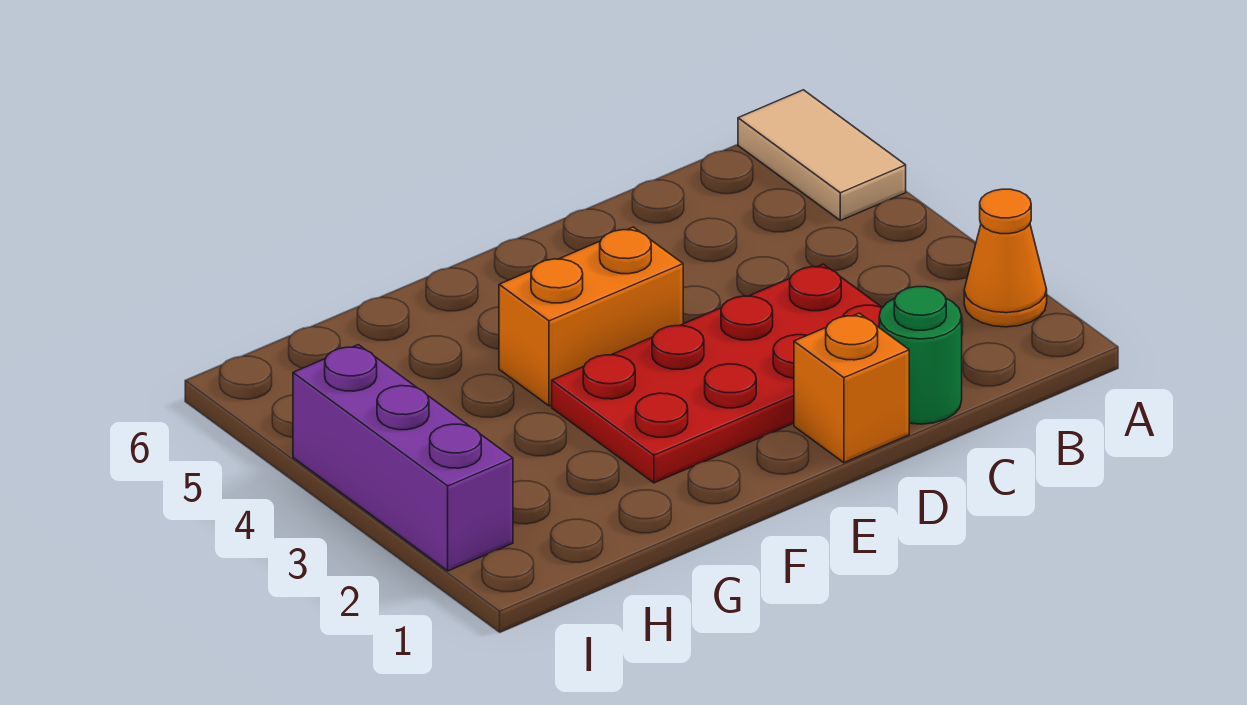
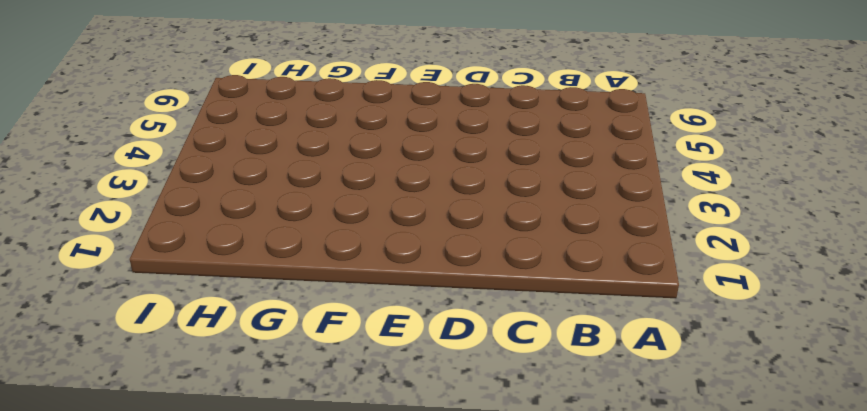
none -> orange 1x1 cone [964,189,1047,327]
none -> tan 1x2 tile [738,90,906,220]

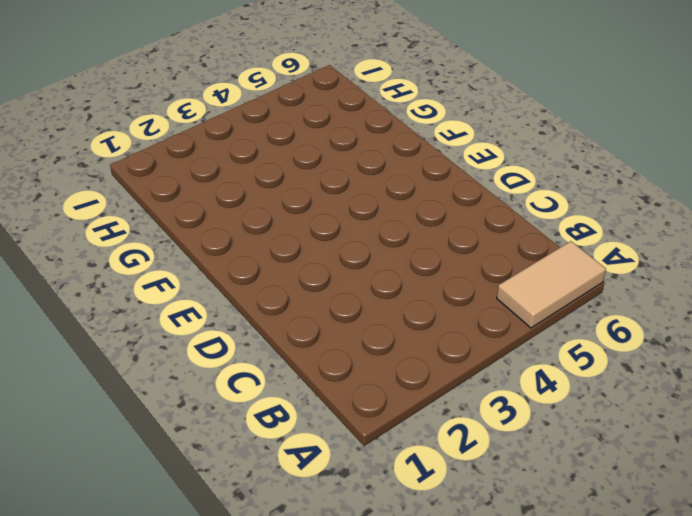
none -> orange 1x1 cone [964,189,1047,327]
none -> green 1x1 round brick [879,287,962,424]

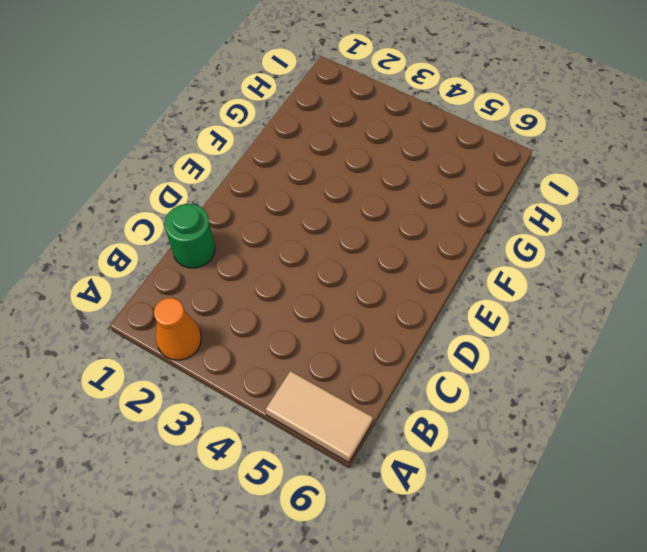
none -> red 2x4 plate [552,264,882,483]
none -> orange 1x1 brick [794,313,909,463]

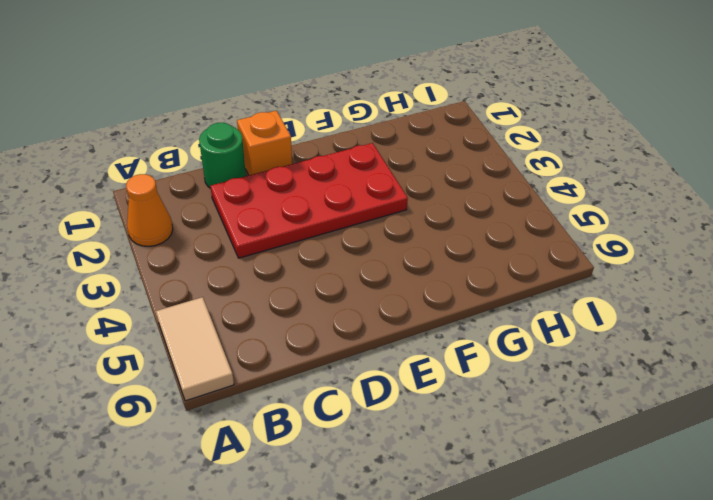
none -> orange 1x2 brick [499,227,683,406]
none -> purple 1x3 brick [293,345,513,571]

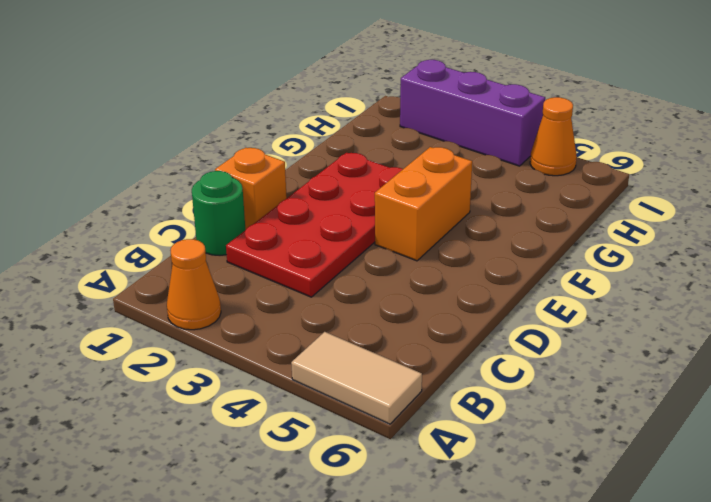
orange 1x1 cone [530,97,577,176] -> none

